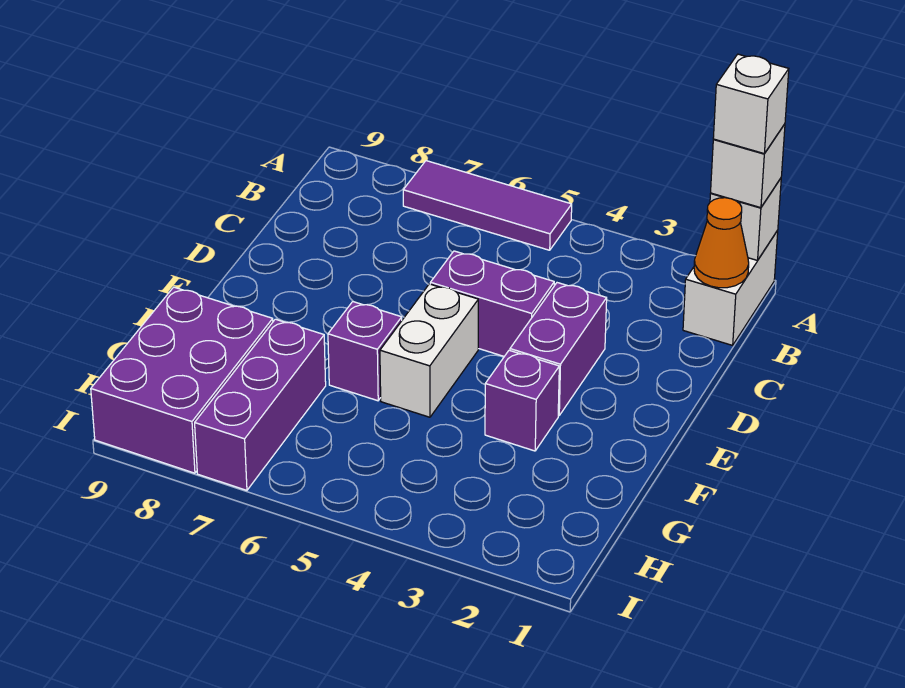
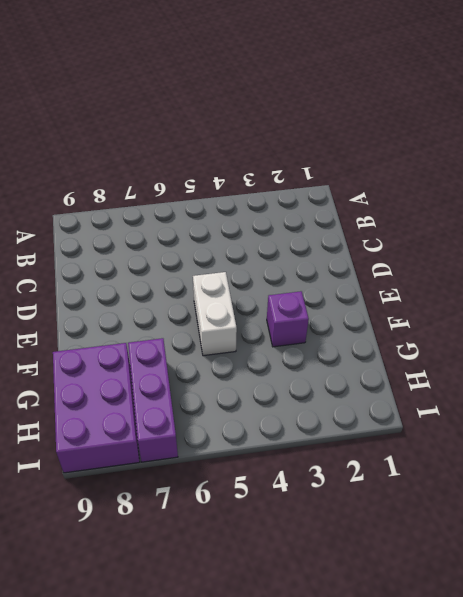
none -> white 1x2 brick [683,230,778,345]
none -> purple 1x3 tile [403,161,572,250]
none -> purple 1x2 brick [510,283,607,416]

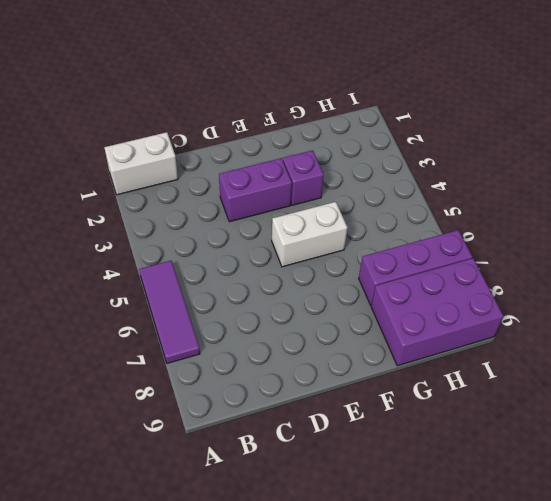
none -> purple 1x2 brick [430,251,554,356]
none -> purple 1x1 brick [328,302,402,401]
none -> white 1x1 brick [710,178,781,260]

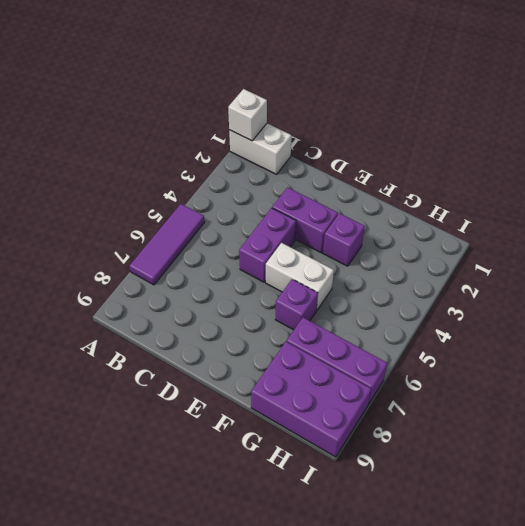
none -> orange 1x1 cone [694,198,749,288]
none -> white 1x1 brick [711,124,785,208]
none -> white 1x1 brick [713,54,789,153]

